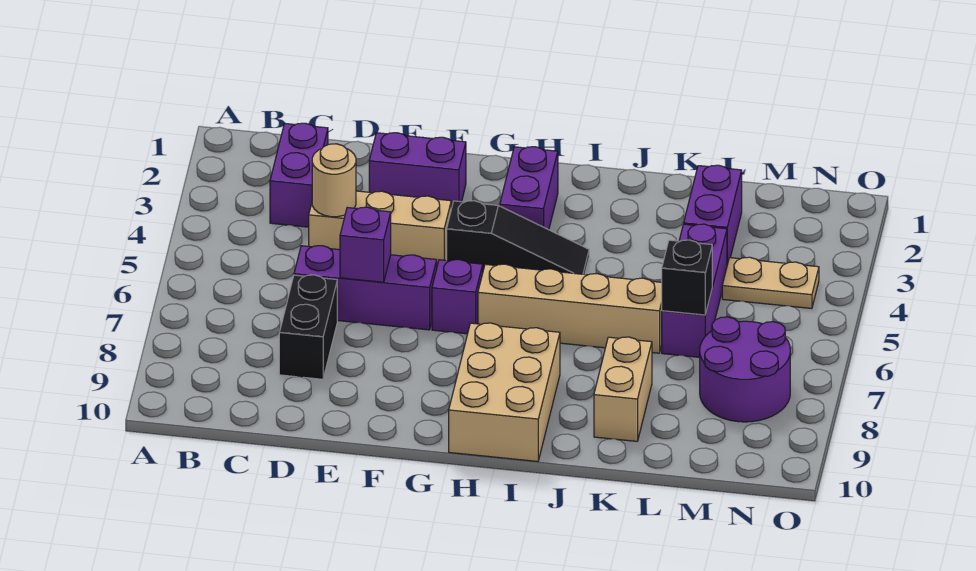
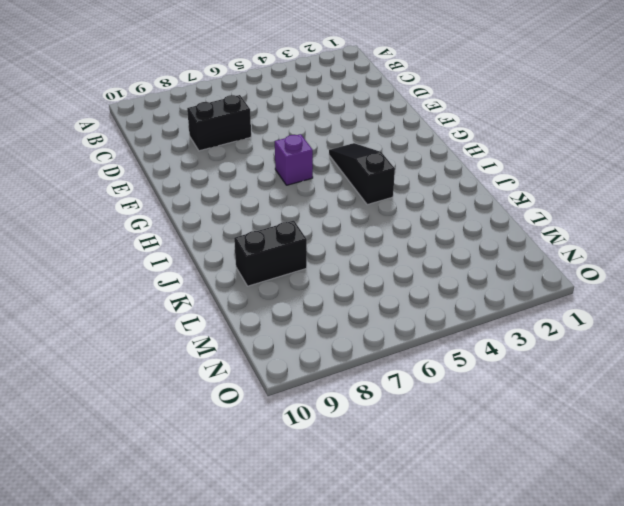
black 1x3 slope [329,143,395,205] -> black 1x3 slope turned to [447,201,589,275]
black 1x2 brick [234,221,307,286] -> tan 1x2 brick [594,337,652,441]
none -> purple 1x2 brick [270,123,328,227]
none -> tan 1x3 brick [309,191,451,265]
none -> purple 1x3 brick [294,246,437,330]

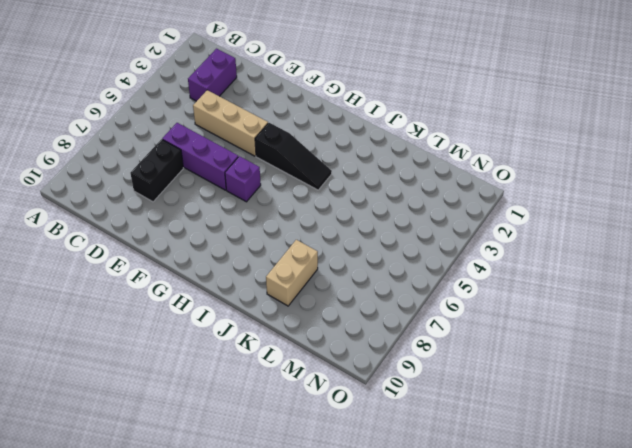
none -> purple 1x2 brick [369,133,466,209]
none -> purple 1x2 brick [500,147,558,230]
none -> tan 1x4 brick [478,264,662,353]

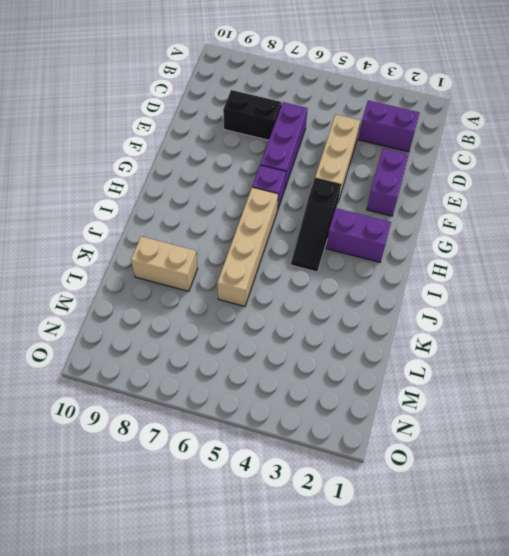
none -> tan 2x3 brick [449,323,560,462]
none -> purple 1x2 brick [684,165,742,264]
none -> purple 1x3 brick [662,224,727,357]

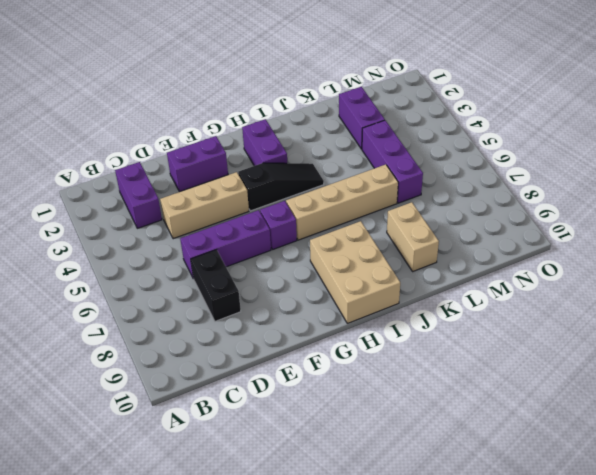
none -> tan 1x2 plate [722,257,819,309]
none -> purple 2x2 round brick [700,317,790,422]
none -> tan 1x1 round brick [312,144,356,217]

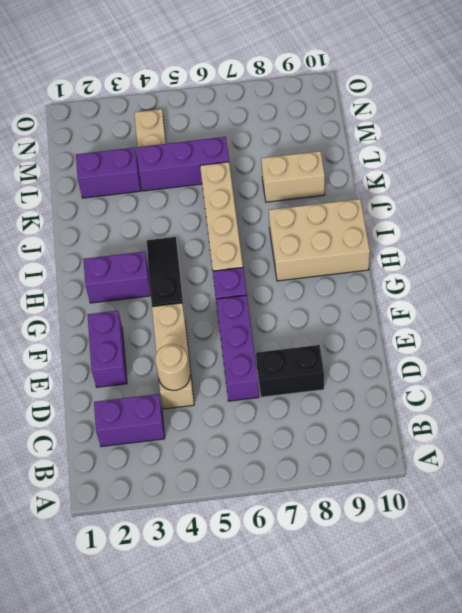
none -> purple 2x2 round brick [700,317,790,422]
none -> purple 1x1 brick [340,207,391,282]
none -> black 1x1 brick [662,240,712,315]

